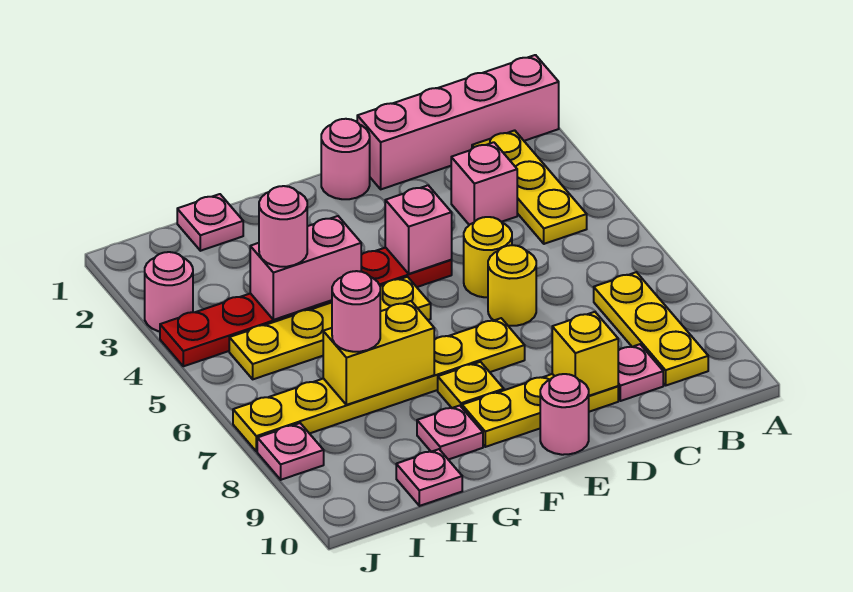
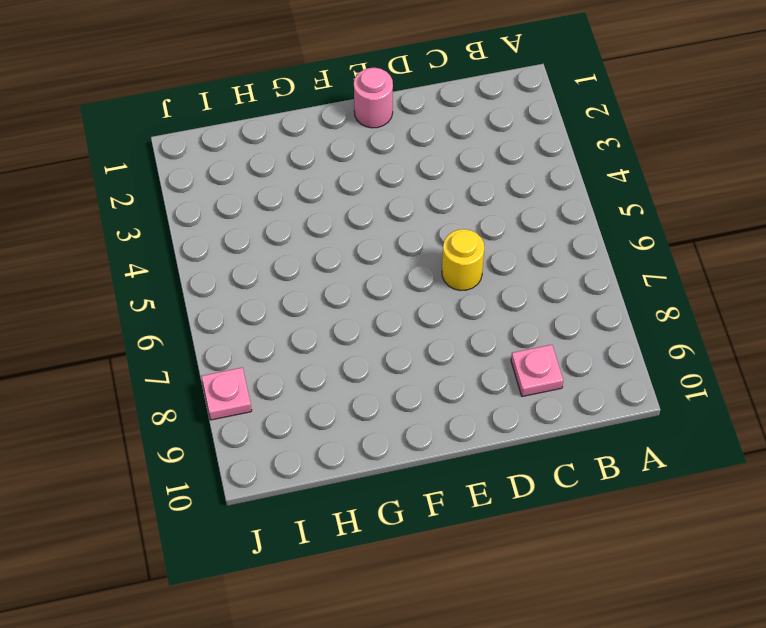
none -> pink 1x4 brick [357,55,559,189]
none -> yellow 1x3 plate [472,130,587,244]
none -> yellow 1x3 plate [594,272,708,385]

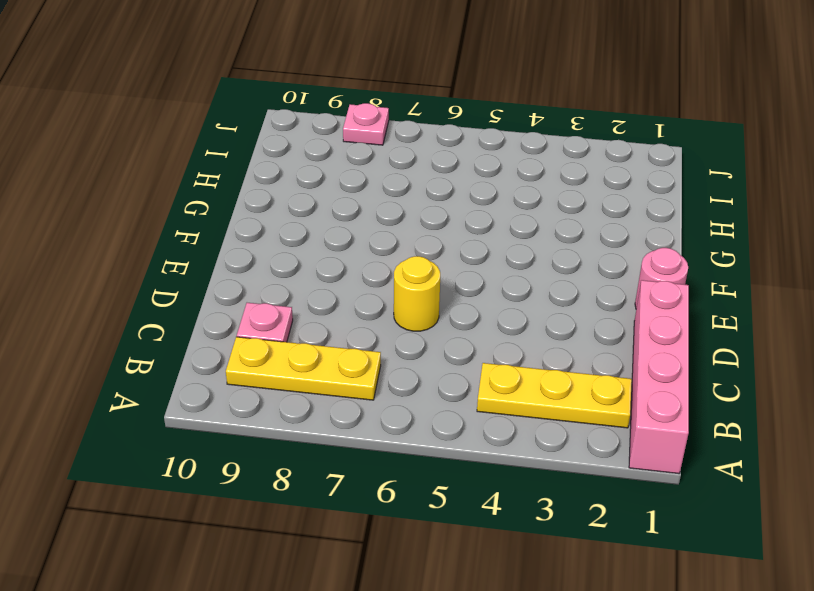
none -> pink 1x1 brick [451,142,517,225]
none -> yellow 1x1 round brick [464,217,512,297]
none -> yellow 1x3 plate [462,374,618,447]

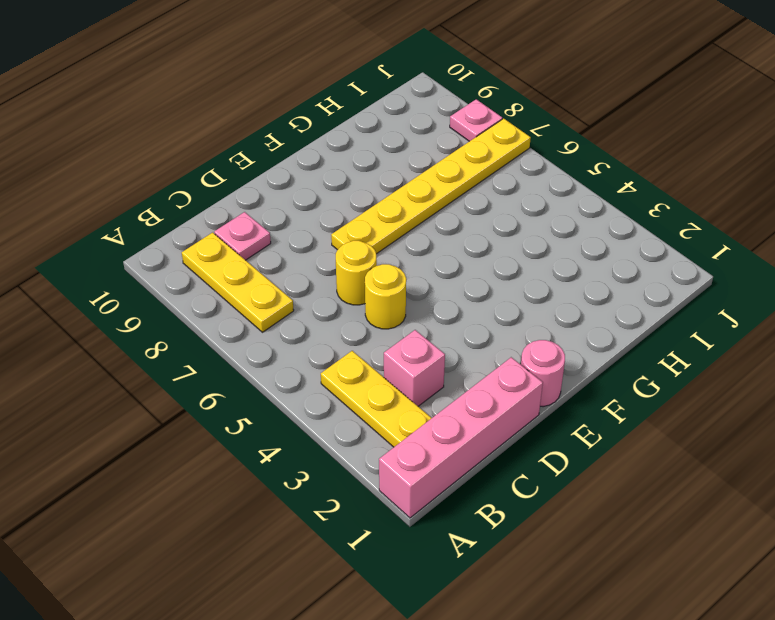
none -> yellow 1x3 plate [462,374,618,447]
none -> red 1x6 plate [160,248,452,366]
none -> pink 1x1 round brick [540,374,589,455]

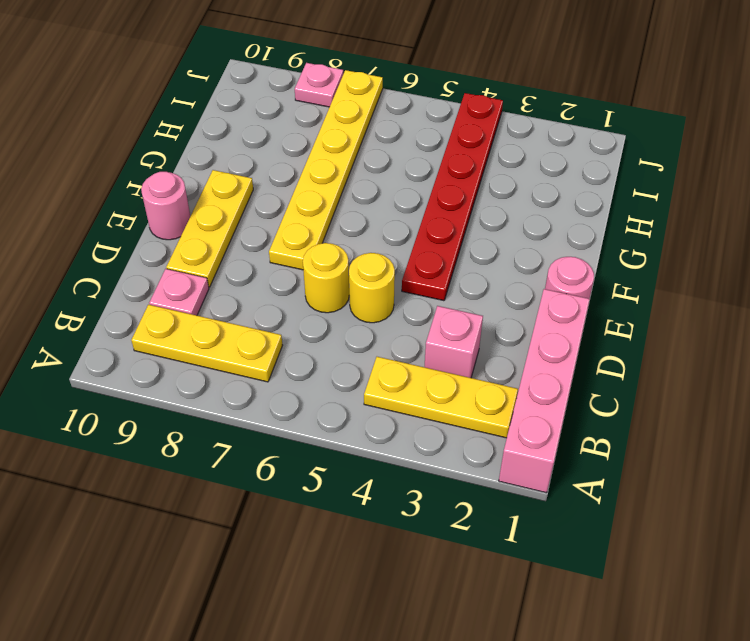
none -> yellow 1x4 plate [229,277,431,379]
none -> yellow 1x1 plate [438,362,504,408]
none -> pink 1x1 plate [417,406,483,460]

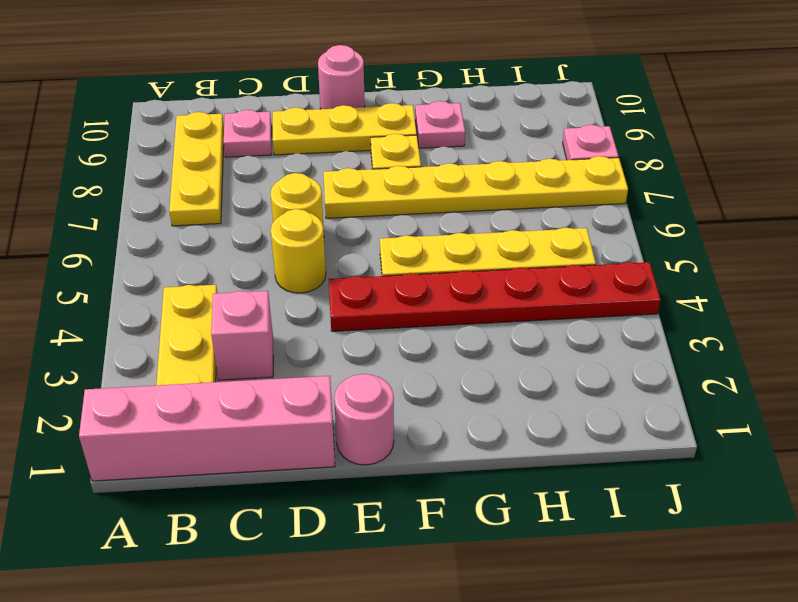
none -> pink 1x1 plate [177,194,243,251]
none -> pink 1x1 plate [396,449,462,506]
none -> pink 1x1 round brick [145,252,193,332]

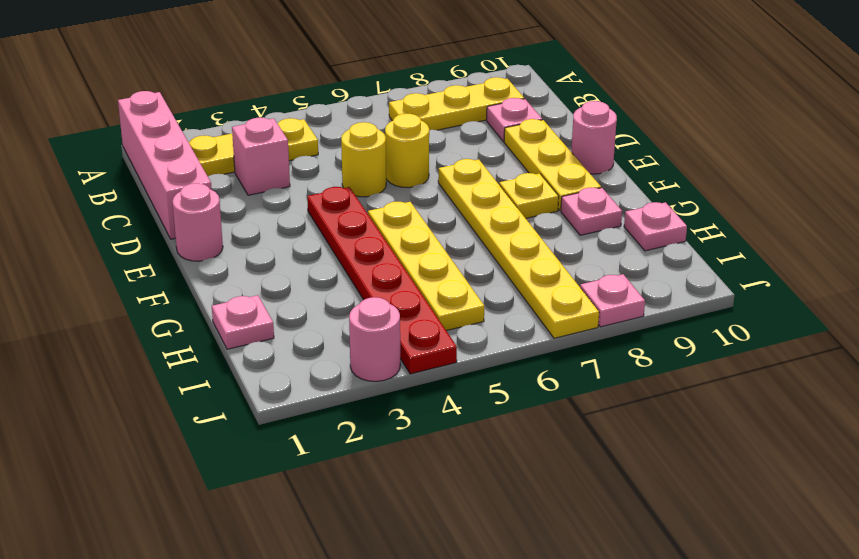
none -> yellow 1x1 brick [552,312,618,396]
none -> pink 1x1 brick [385,185,452,274]
none -> pink 1x2 brick [250,216,361,320]

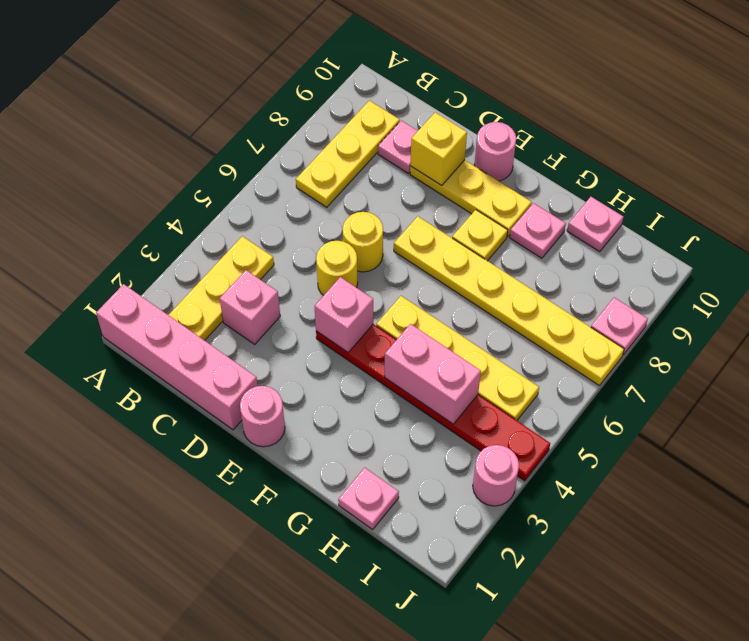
none -> yellow 1x2 brick [323,301,434,405]
none -> pink 1x1 round brick [259,186,307,267]
none -> pink 1x1 round brick [332,271,380,352]

